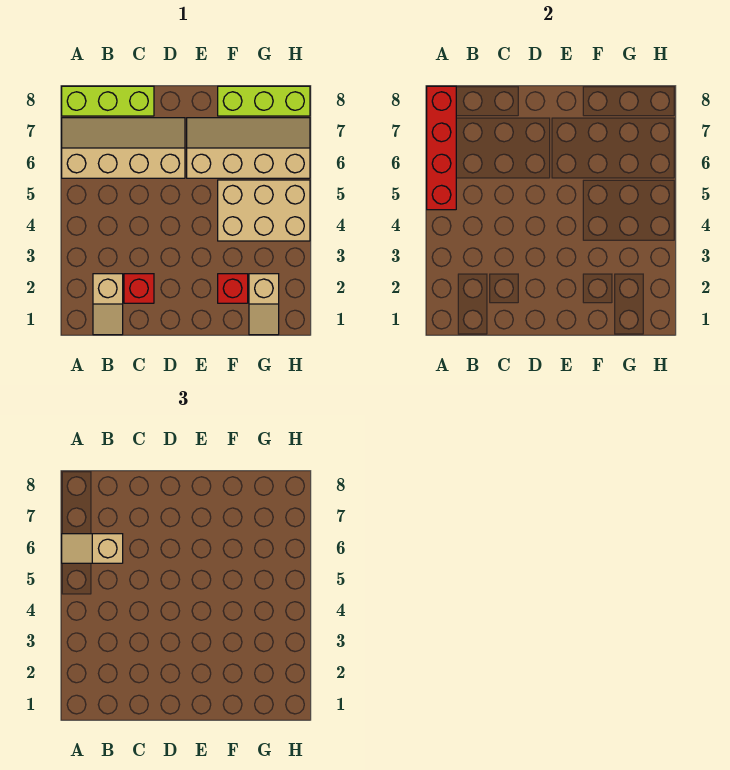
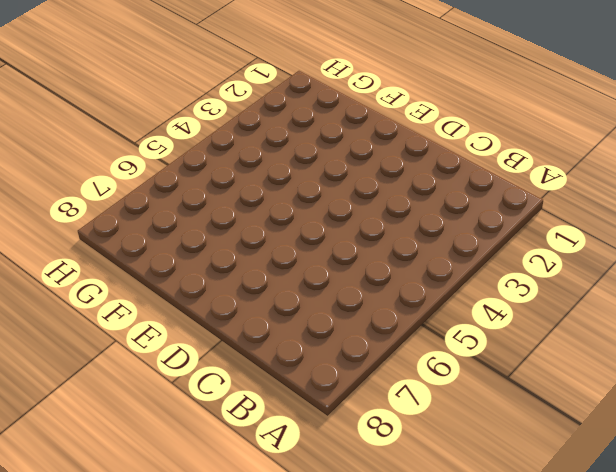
none -> tan 2x4 slope [62,118,185,178]
none -> lime 1x3 brick [62,86,154,116]

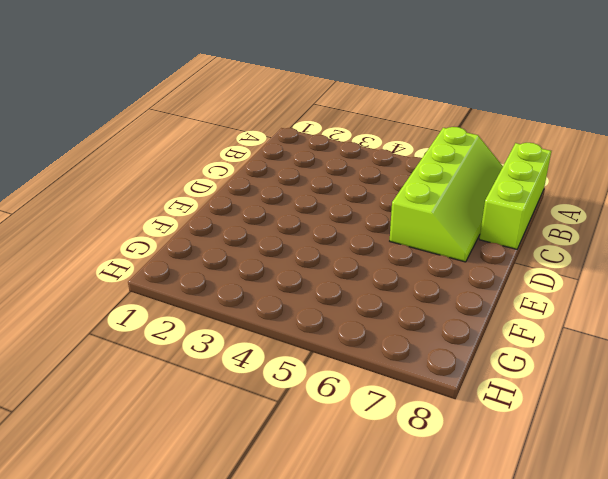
lime 2x4 slope [390,127,503,262] -> tan 2x4 slope [62,118,185,178]
none -> tan 1x2 slope [93,274,123,335]
none -> red 1x1 brick [124,274,154,303]

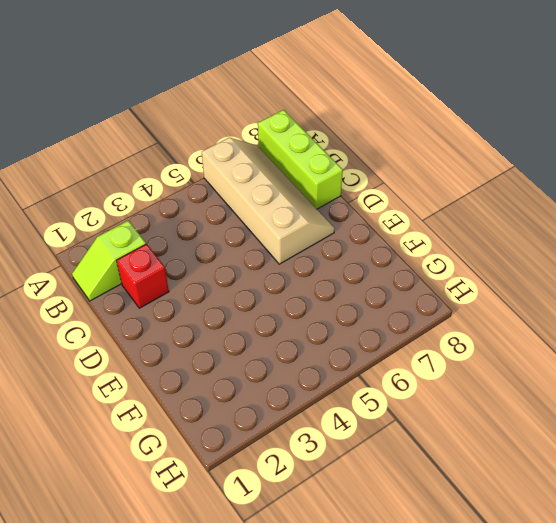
lime 1x2 slope [72,221,146,301] -> tan 1x2 slope [93,274,123,335]
none -> tan 2x4 slope [187,118,310,178]
none -> red 1x1 brick [218,274,248,303]

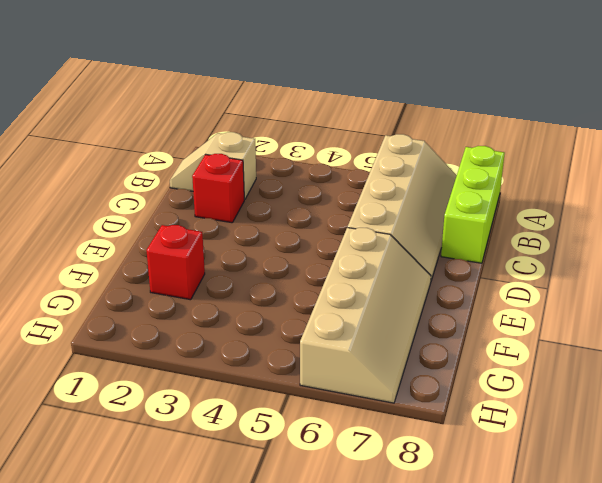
none -> tan 2x3 brick [218,180,310,241]
none -> lime 1x3 brick [218,86,310,116]

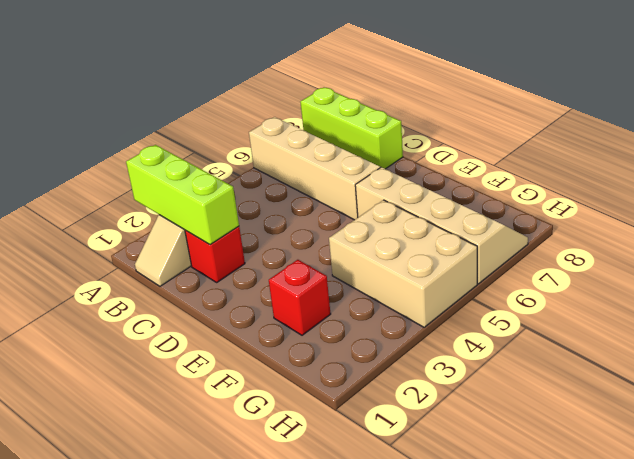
lime 1x3 brick [126,145,239,245] -> lime 1x3 brick moved to [218,86,310,116]
none -> tan 1x2 slope [249,274,279,335]
none -> red 1x4 brick [427,86,456,210]

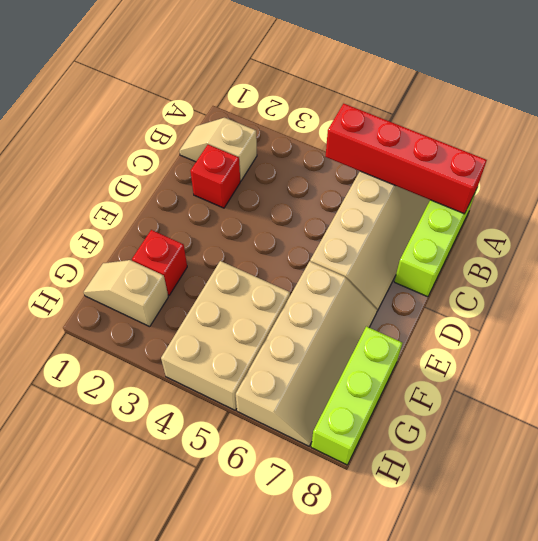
none -> tan 1x2 slope [62,534,123,563]

